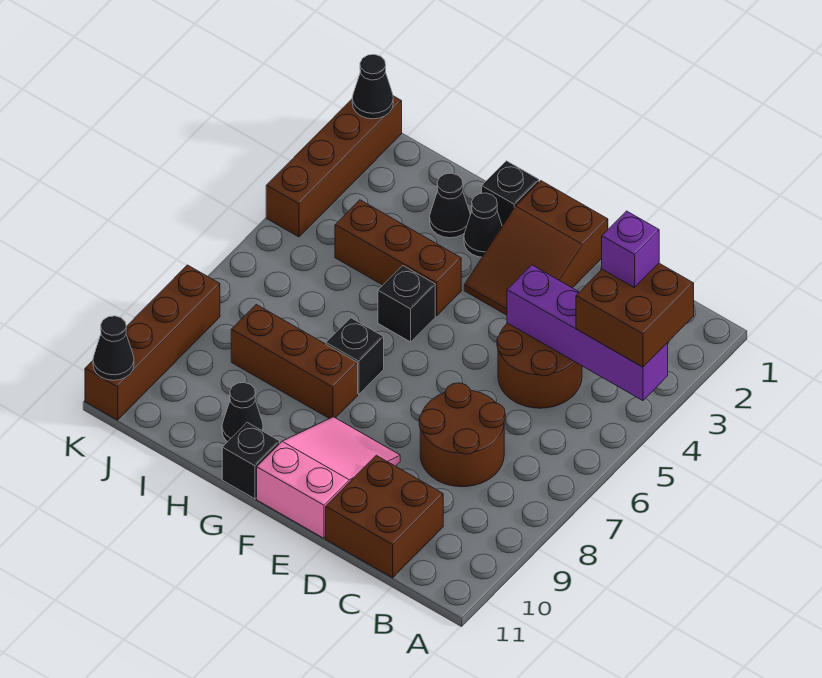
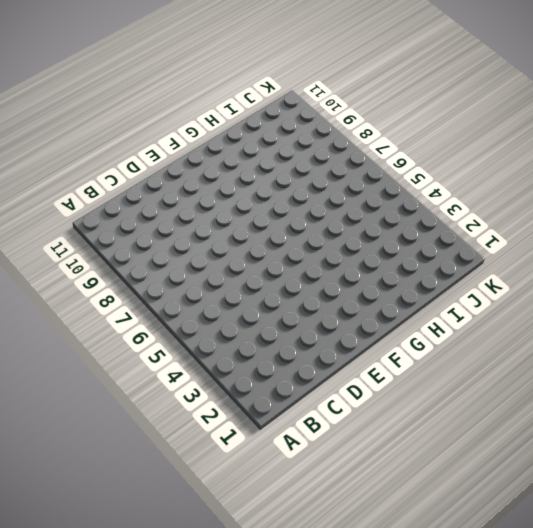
none -> brown 2x2 round brick [497,323,582,408]
none -> brown 2x2 round brick [419,383,505,487]
none -> brown 2x2 brick [326,455,443,578]

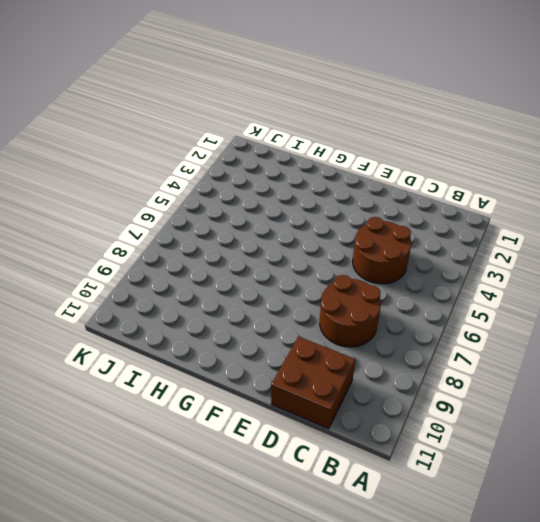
none -> brown 2x3 slope [464,181,608,315]
none -> pink 2x3 slope [257,417,400,538]
none -> black 1x1 brick [482,161,539,226]

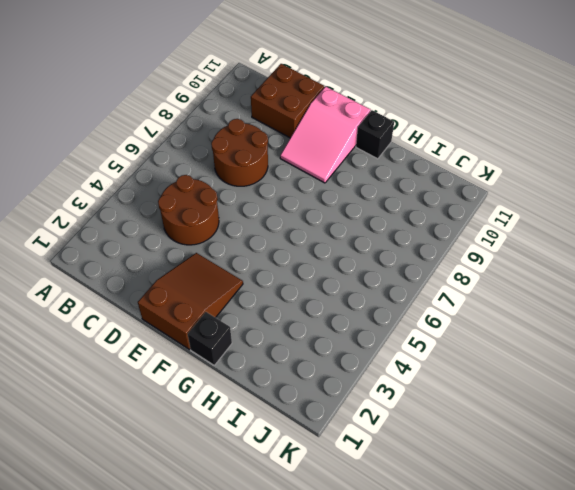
none -> black 1x1 cone [464,193,502,257]
none -> brown 1x3 brick [335,200,461,316]
none -> black 1x1 brick [378,266,435,342]

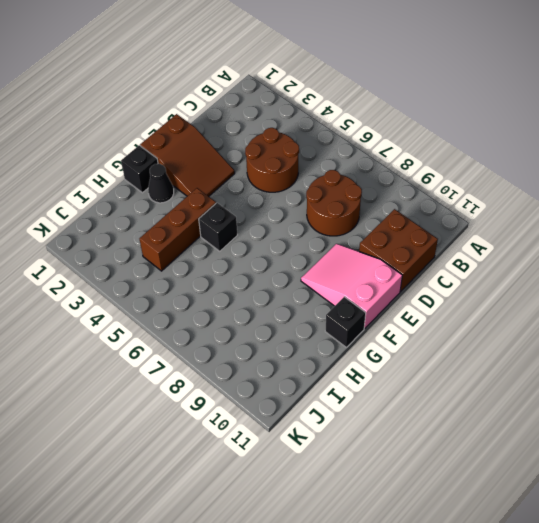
none -> black 1x1 brick [326,318,384,394]
none -> brown 1x3 brick [231,305,358,419]
none -> black 1x1 cone [430,173,470,238]

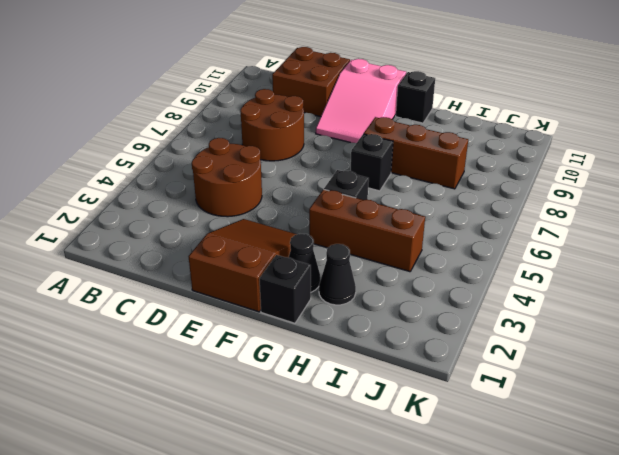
none -> black 1x1 cone [222,383,263,442]
none -> brown 1x4 brick [266,96,402,237]
none -> brown 1x4 brick [85,265,220,420]

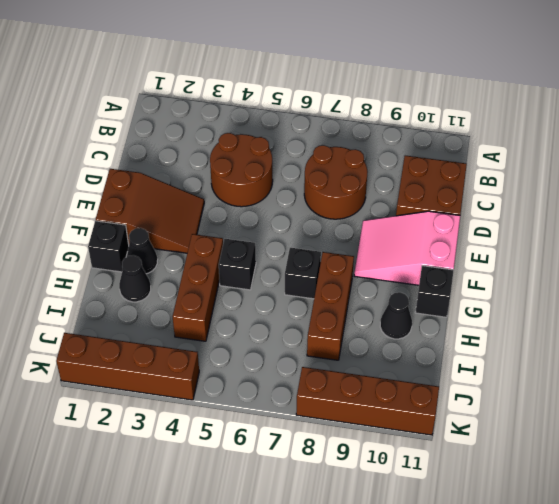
none -> purple 1x4 brick [507,265,668,401]
none -> black 1x1 cone [352,54,393,119]
none -> black 1x1 cone [93,316,134,380]

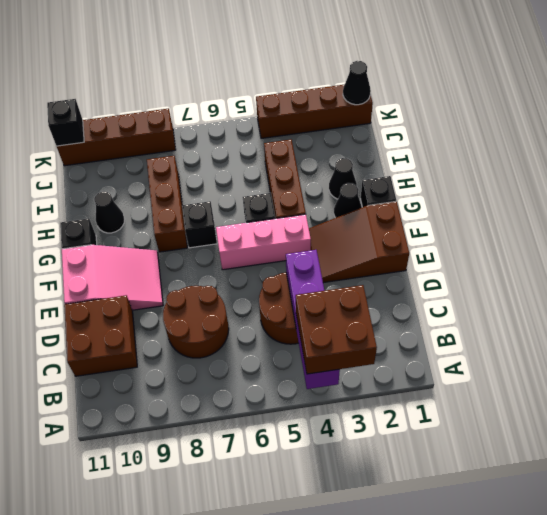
pink 1x3 brick [216,214,311,270] -> none
black 1x1 brick [47,99,84,146] -> black 1x1 cone [93,316,134,380]
none -> purple 1x1 brick [602,211,659,288]

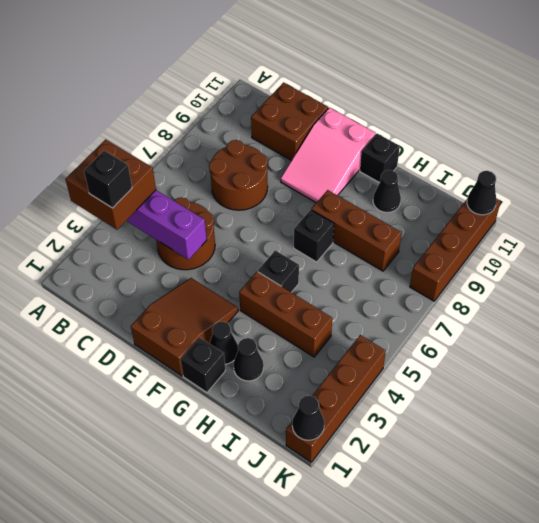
black 1x1 brick [84,151,132,208] -> purple 1x1 brick [602,211,659,288]

